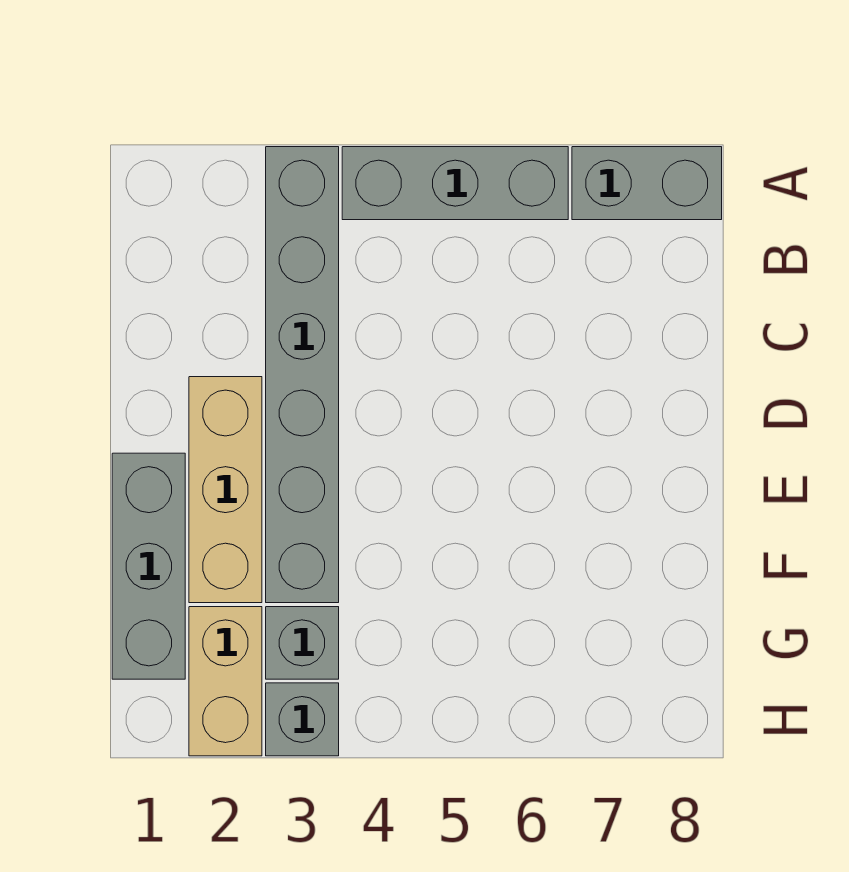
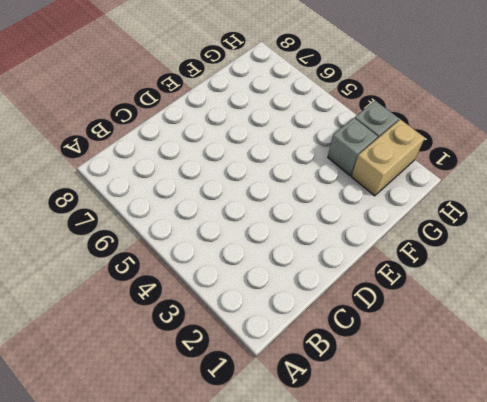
none -> grey 1x6 brick [266,147,339,603]
none -> grey 1x3 brick [342,147,568,220]

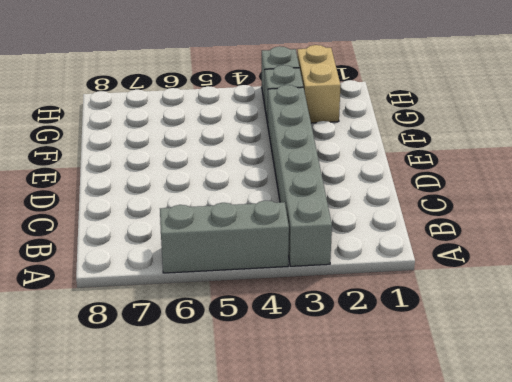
none -> grey 1x2 brick [572,147,722,220]
none -> tan 1x3 brick [189,377,262,603]

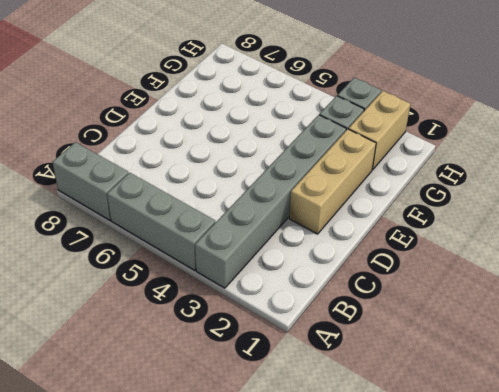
none -> grey 1x3 brick [112,453,185,679]

